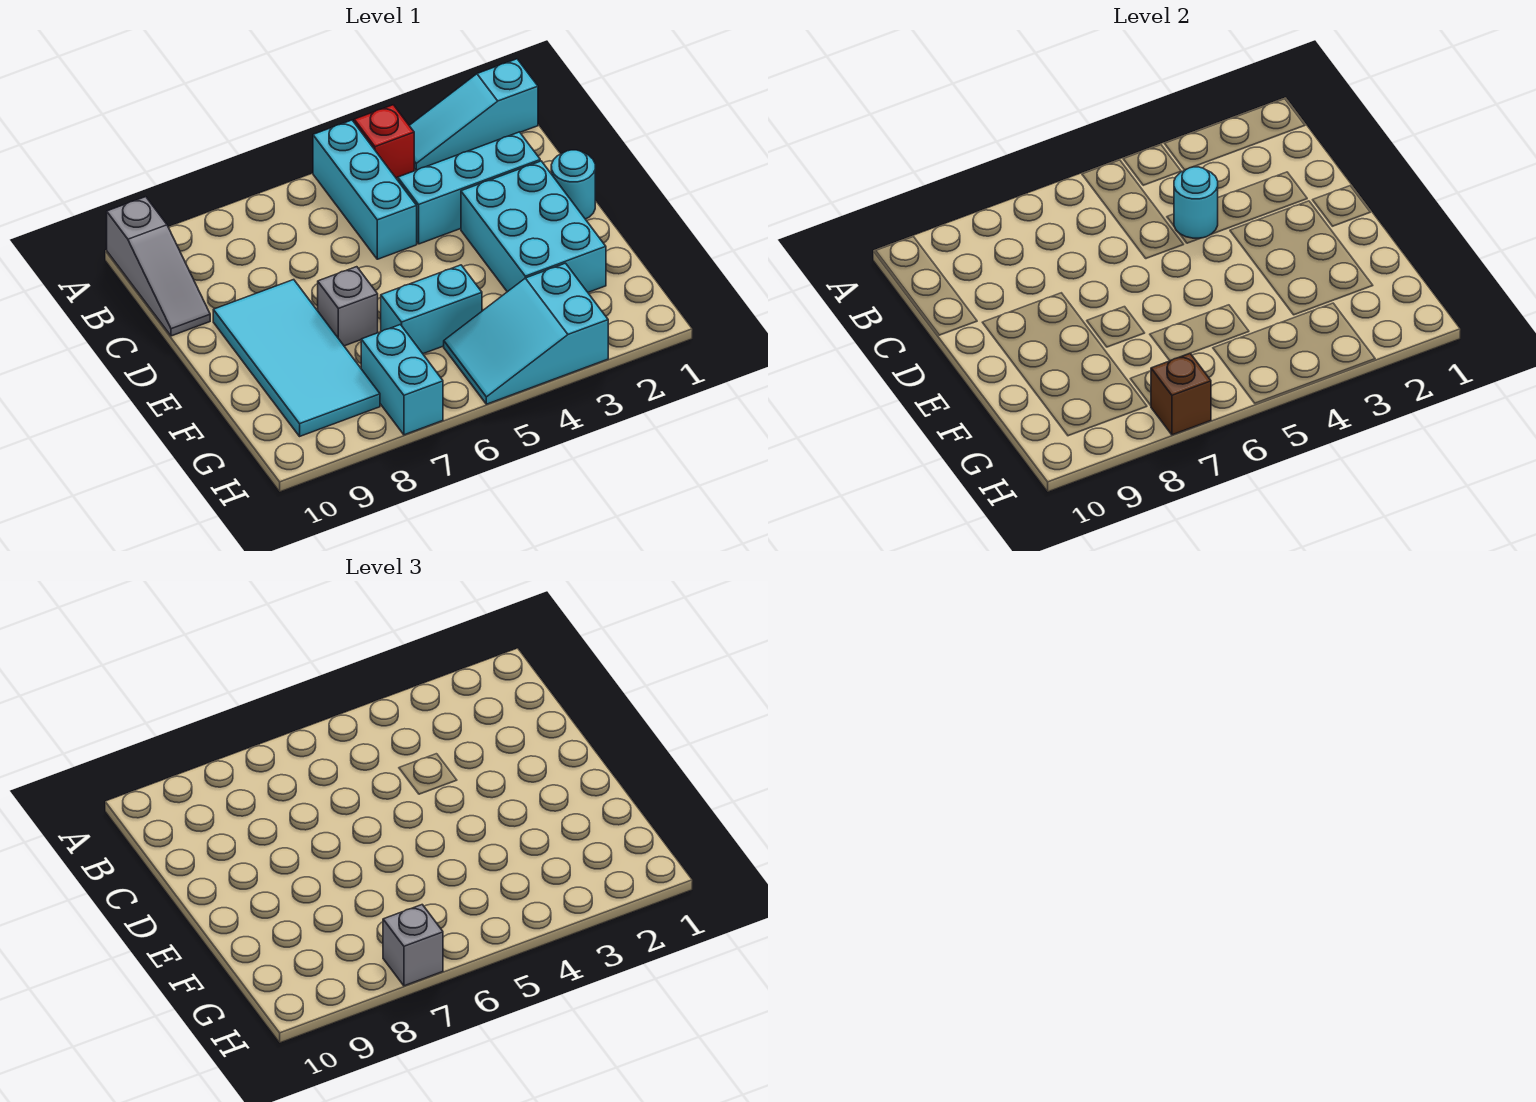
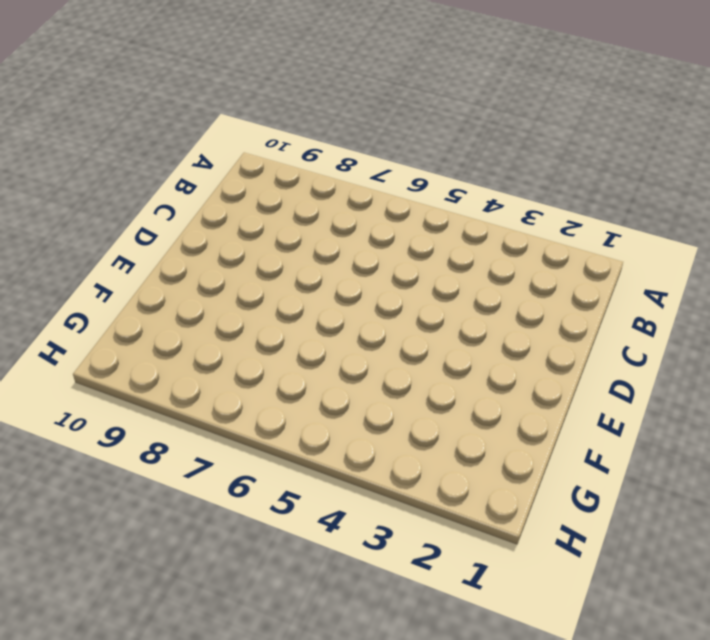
none -> cyan 1x3 slope [409,59,538,170]
none -> red 1x1 brick [354,105,414,178]
none -> cyan 1x3 brick [313,120,417,259]

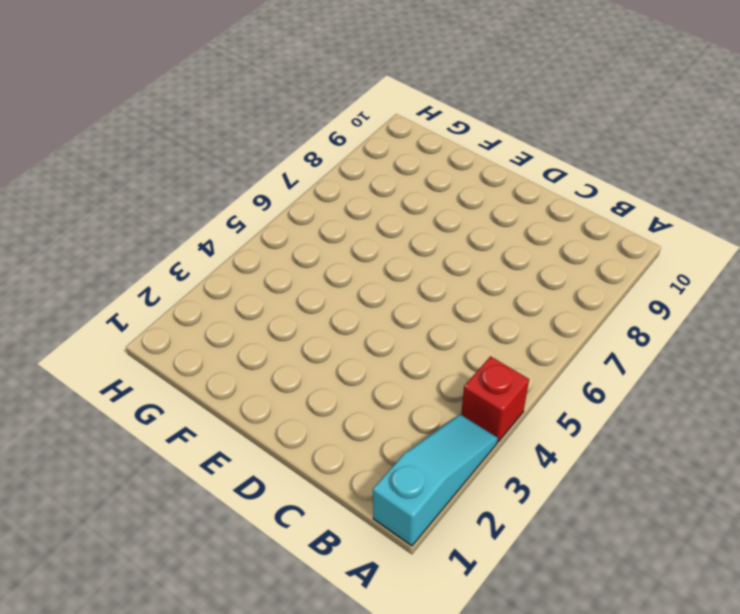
none -> cyan 1x3 brick [313,120,417,259]
none -> grey 1x3 slope [107,197,210,336]
none -> cyan 1x3 brick [398,132,540,244]

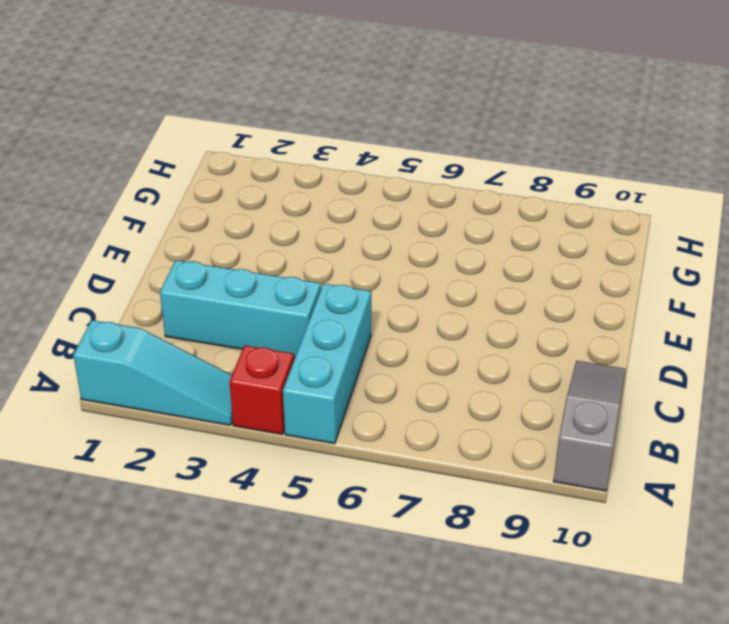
none -> cyan 1x1 round brick [551,150,595,219]
none -> cyan 2x3 brick [461,161,606,292]
none -> cyan 2x4 tile [213,280,380,436]

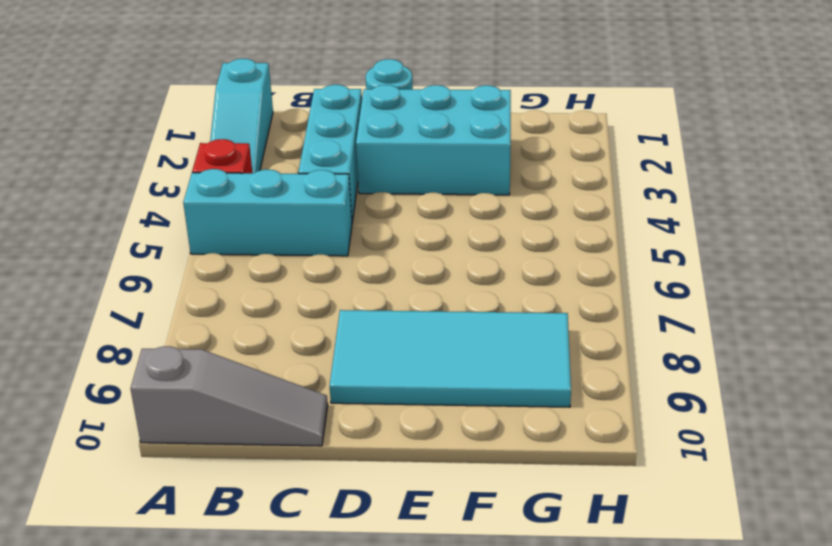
none -> grey 1x1 brick [318,267,378,346]
none -> cyan 1x2 brick [381,265,482,354]
none -> cyan 2x3 slope [444,263,608,404]

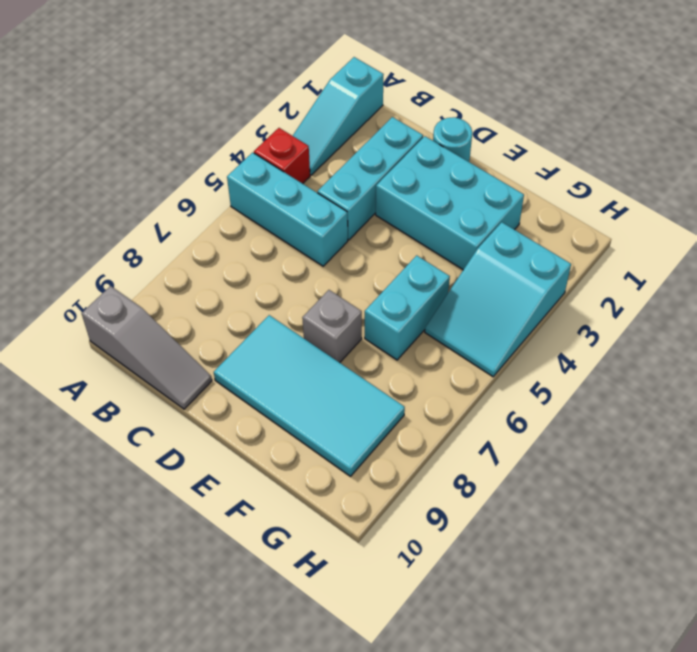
none -> cyan 1x2 brick [361,325,443,435]
none -> cyan 1x1 round brick [1174,167,1218,238]
none -> brown 1x1 brick [1151,354,1211,435]

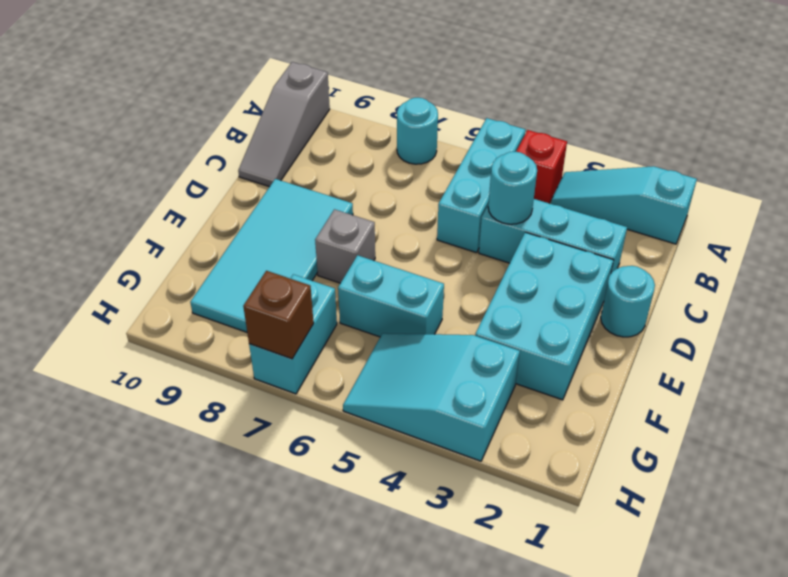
cyan 1x1 round brick [397,98,438,164] -> none
none -> grey 1x1 brick [383,905,443,986]

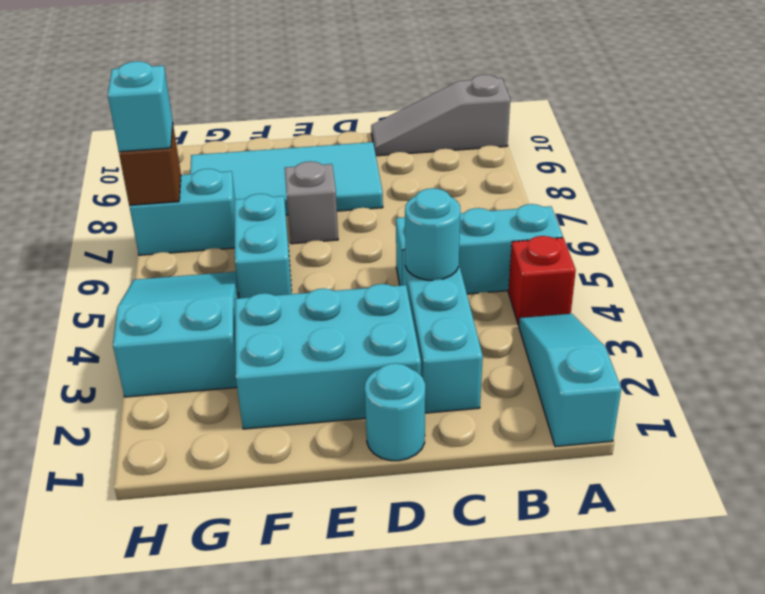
cyan 1x1 brick [108,61,173,152] -> grey 1x1 brick [383,905,443,986]

